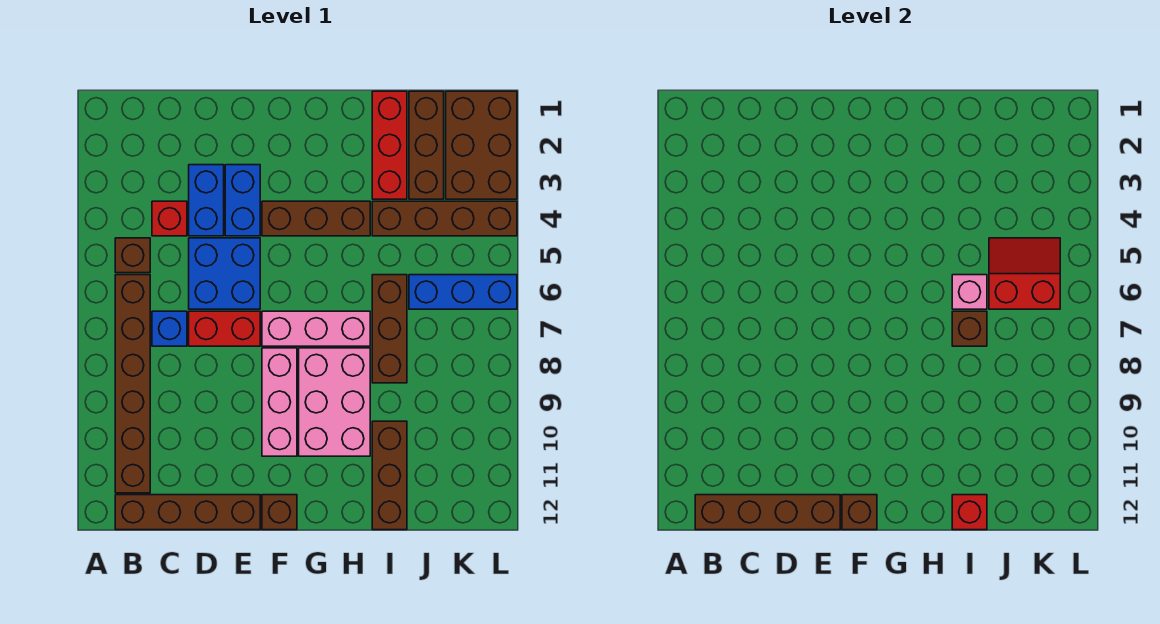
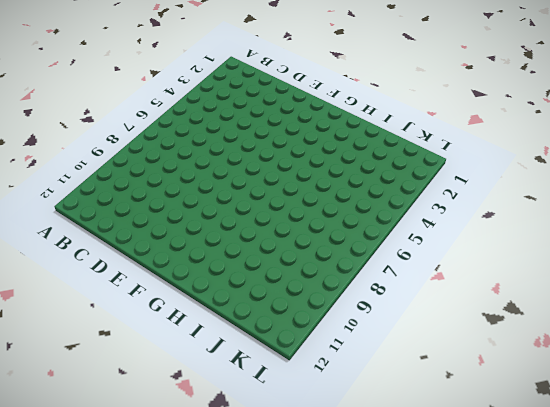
none -> brown 1x1 brick [115,238,150,273]
none -> brown 1x6 brick [115,275,150,493]
none -> brown 1x4 brick [115,495,260,530]

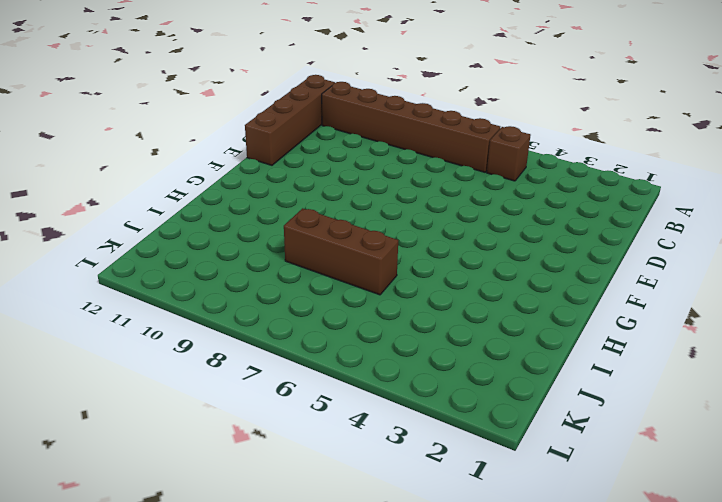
none -> red 1x1 brick [152,201,187,236]
none -> blue 1x1 brick [152,311,187,346]
none -> blue 1x2 brick [189,165,224,236]

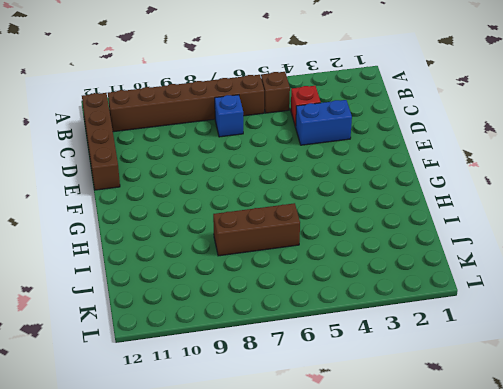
none -> blue 2x2 brick [189,238,260,309]
none -> red 1x2 brick [189,311,260,346]
none -> blue 1x2 brick [225,165,260,236]

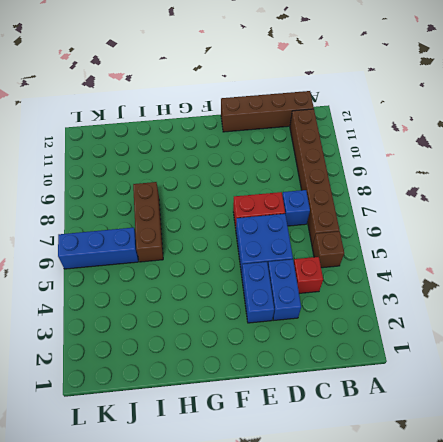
none -> brown 1x3 brick [262,201,370,236]
none -> pink 1x3 brick [262,311,370,346]
none -> pink 1x3 brick [262,348,297,456]

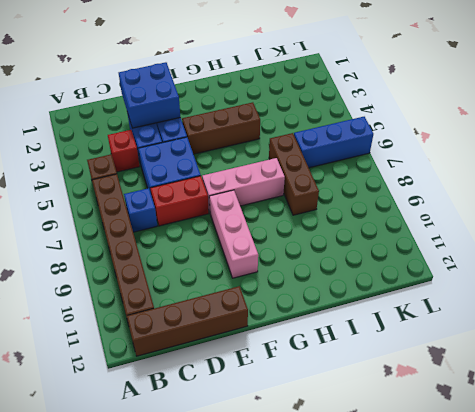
blue 2x2 brick [119,62,180,128] -> none
none -> brown 1x1 brick [262,495,297,530]
none -> pink 2x3 brick [299,348,370,456]
none -> red 1x3 brick [372,91,407,199]

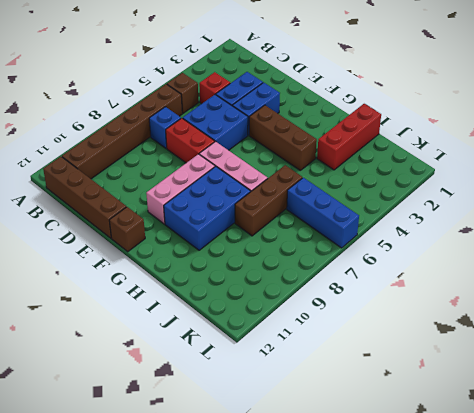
blue 2x3 brick [164,166,251,250] -> pink 2x3 brick [299,348,370,456]
none -> brown 1x4 brick [372,201,517,236]
none -> brown 1x3 brick [372,421,407,530]
none -> brown 1x3 brick [409,91,444,199]

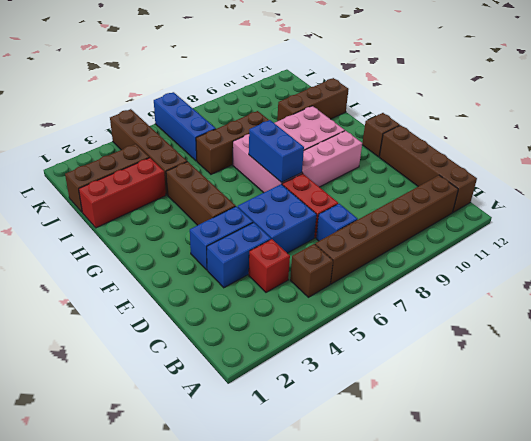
blue 1x2 brick [249,120,304,182] -> none
none -> brown 2x3 brick [446,91,517,199]
none -> brown 1x4 brick [695,495,840,530]
none -> brown 1x1 brick [842,495,877,530]

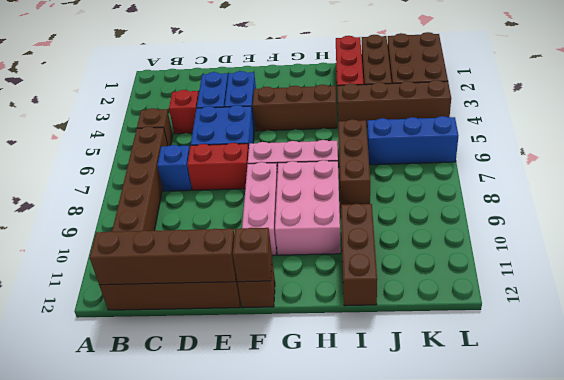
none -> pink 1x1 brick [952,275,987,309]
none -> brown 1x1 brick [952,311,987,346]
none -> red 1x1 brick [952,495,987,530]

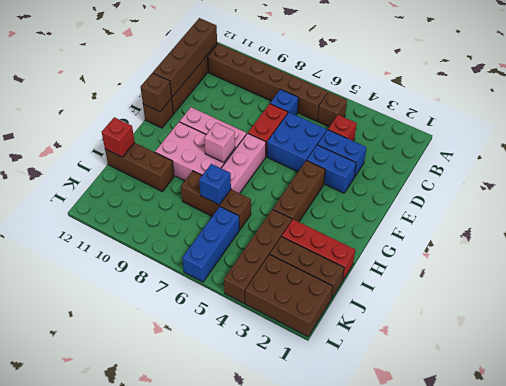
pink 1x1 brick [204,123,235,162] -> pink 1x1 brick moved to [952,275,987,309]
blue 1x1 brick [199,164,231,205] -> brown 1x1 brick [952,311,987,346]
none -> red 2x2 slope [989,238,1060,309]

